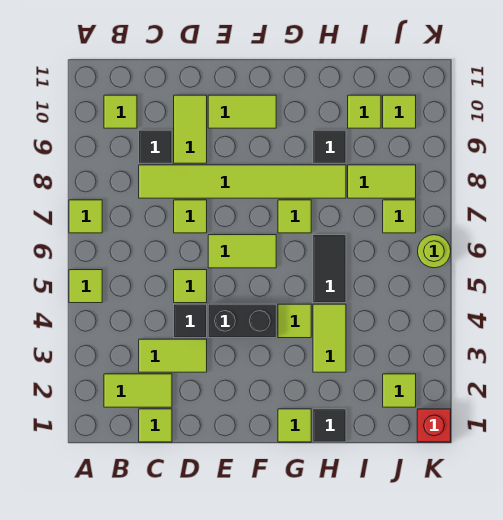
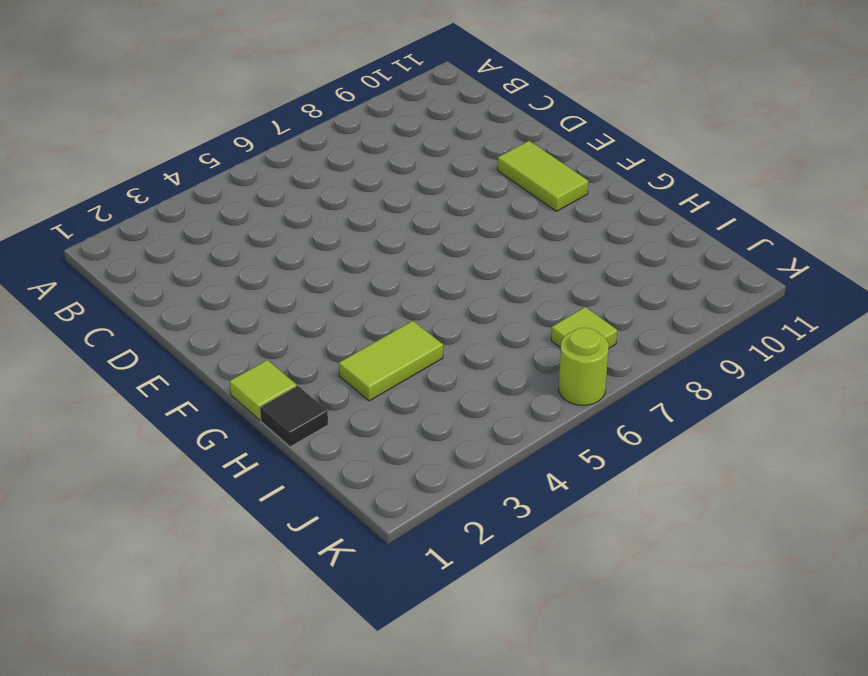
none -> lime 1x1 tile [69,270,102,303]
none -> lime 1x1 tile [69,200,102,233]
none -> lime 1x2 tile [104,374,172,407]

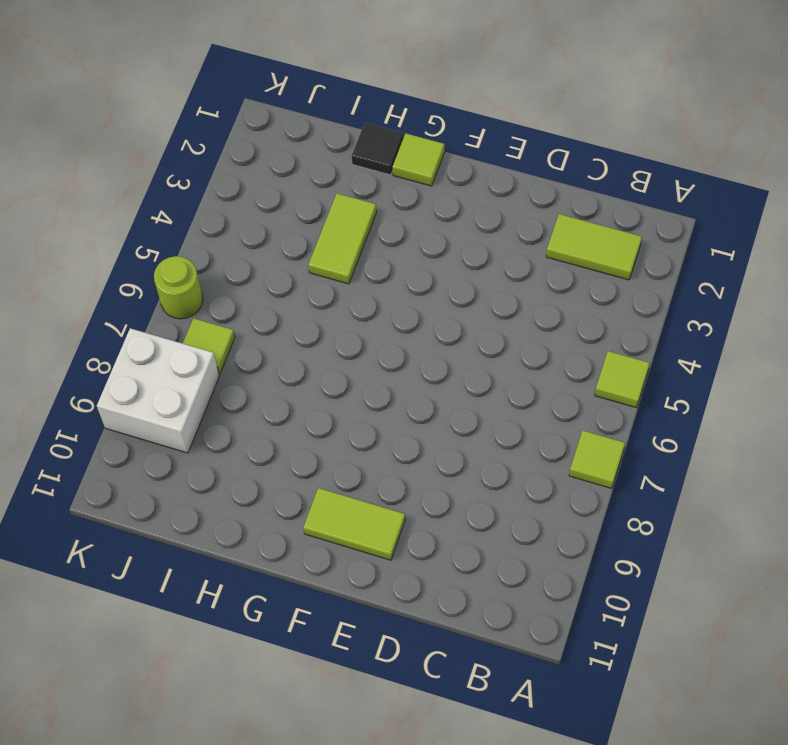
white 2x2 brick [97,328,219,453] -> lime 1x2 tile [348,165,416,198]
none -> lime 1x1 tile [104,95,137,128]
none -> lime 1x1 tile [139,409,172,442]
none -> lime 1x2 tile [139,339,207,372]

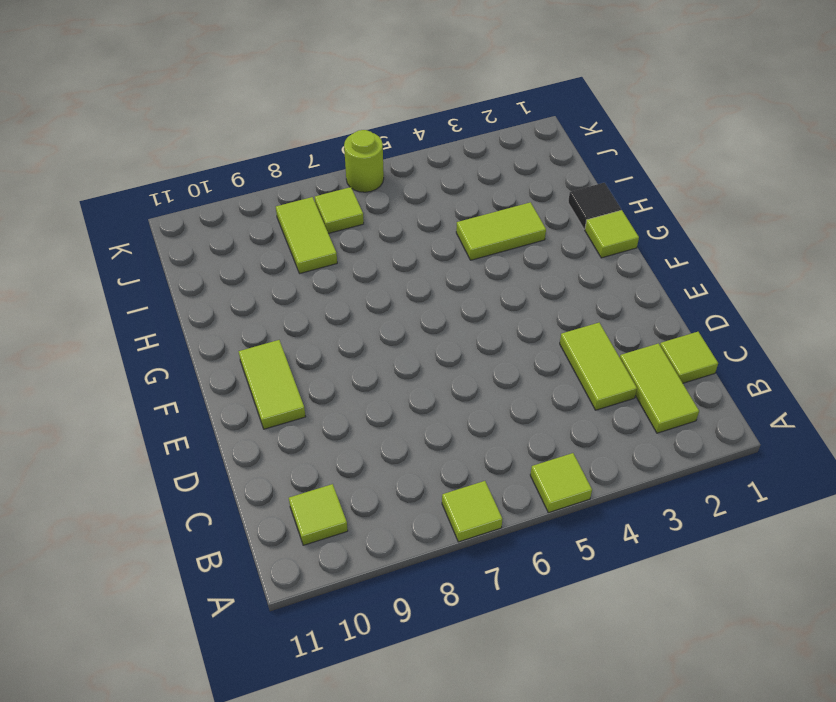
none -> lime 1x6 tile [139,165,346,198]
none -> black 1x1 tile [139,130,172,163]
none -> black 1x1 tile [174,304,207,338]

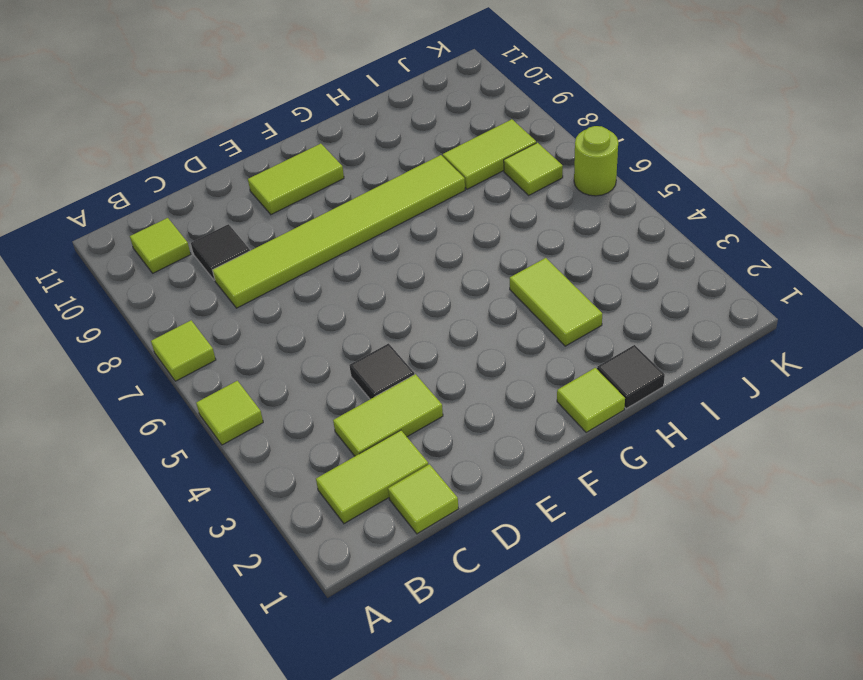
none -> lime 1x1 tile [174,270,207,303]
none -> lime 1x1 tile [174,200,207,233]
none -> lime 1x2 tile [174,95,207,163]

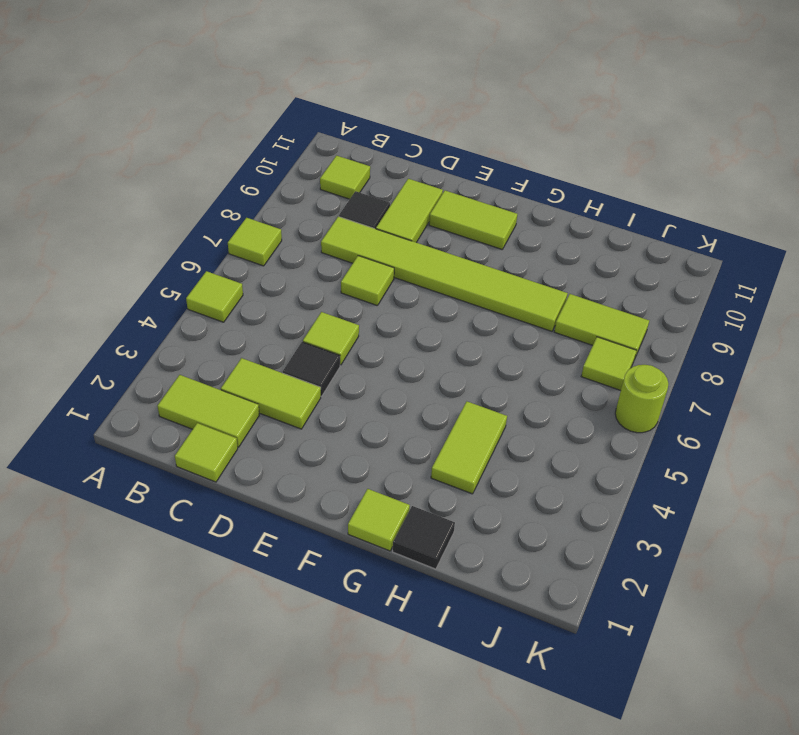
none -> black 1x2 brick [208,304,276,338]
none -> lime 1x2 tile [208,235,276,268]
none -> lime 1x1 tile [278,304,311,338]

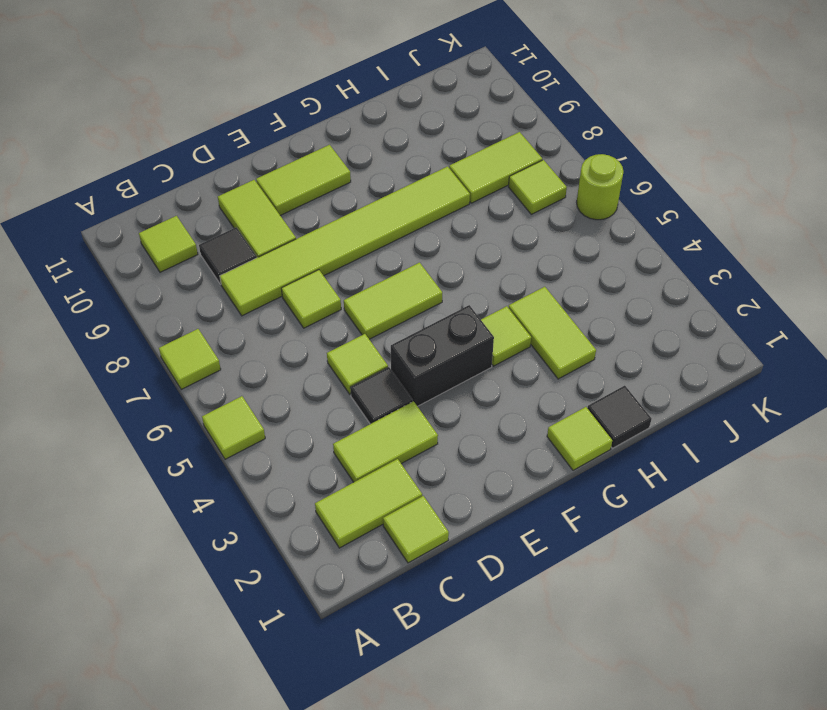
none -> lime 1x1 tile [278,200,311,233]
none -> black 1x2 tile [313,235,346,303]
none -> black 1x1 tile [313,130,346,163]

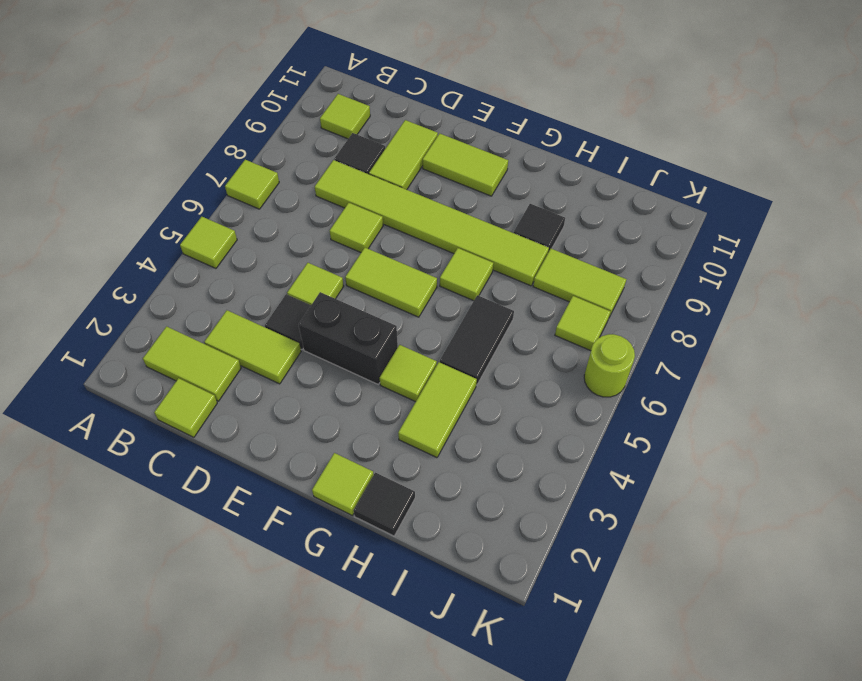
none -> lime 1x1 tile [348,95,381,128]
none -> lime 1x1 tile [383,374,416,407]
none -> lime 1x1 tile [383,95,416,128]

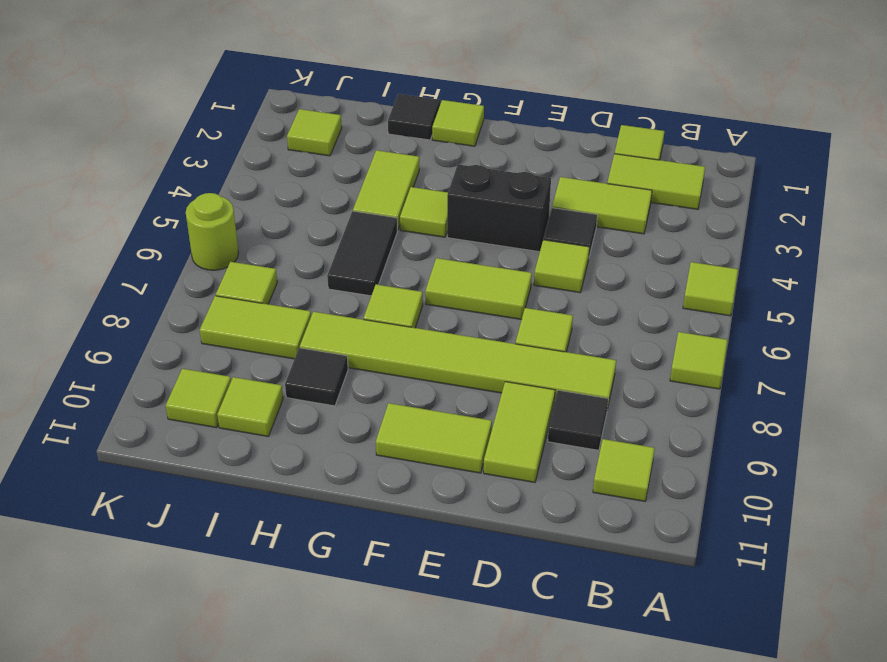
none -> red 1x1 brick [417,409,451,442]

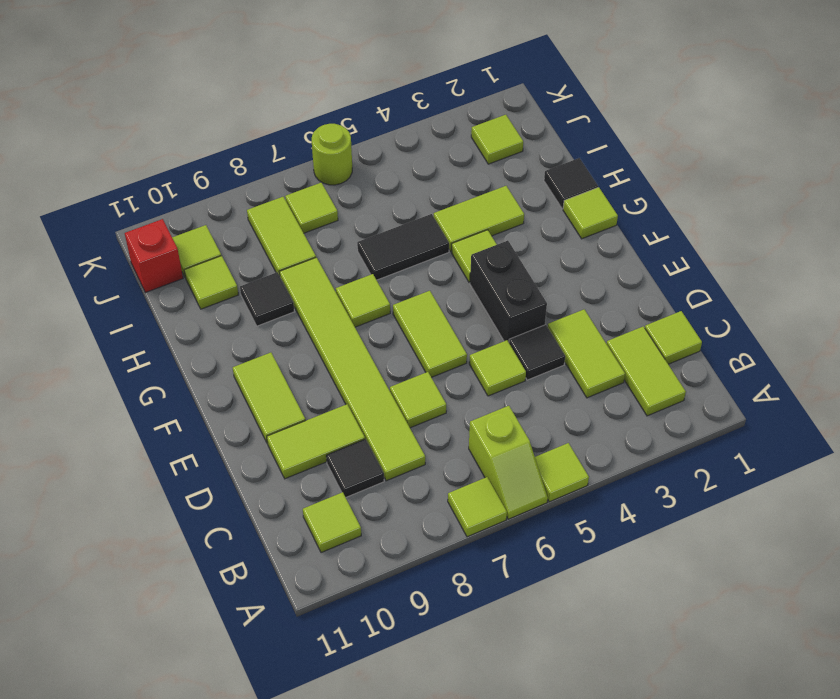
lime 1x2 slope [469,406,548,519] -> none
red 1x1 brick [125,219,183,293] -> red 1x1 brick moved to [417,409,451,442]

